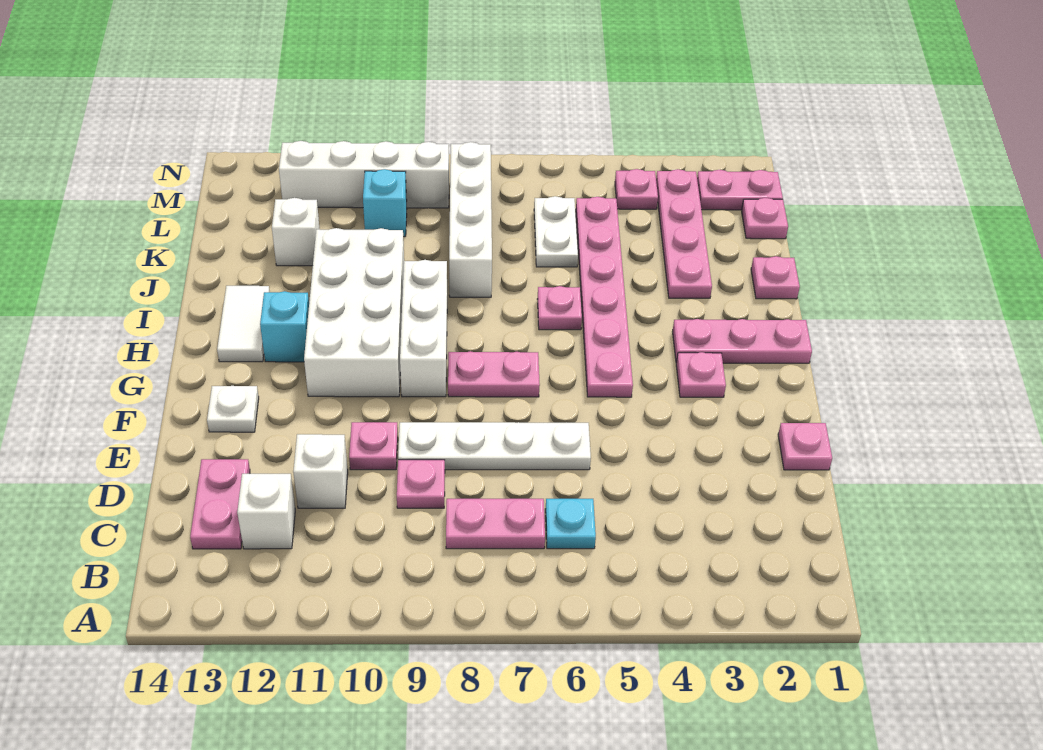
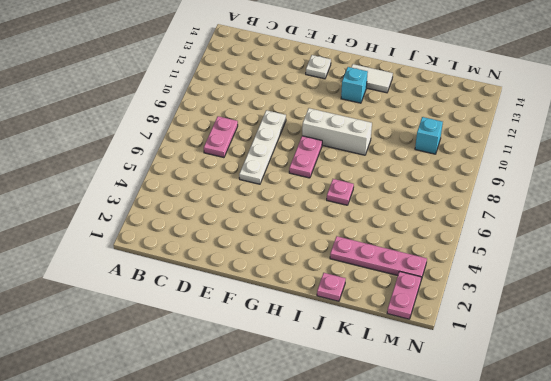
none -> cyan 1x1 plate [545,499,596,549]
none -> white 1x1 brick [237,474,295,549]
none -> pink 1x2 plate [190,459,250,549]

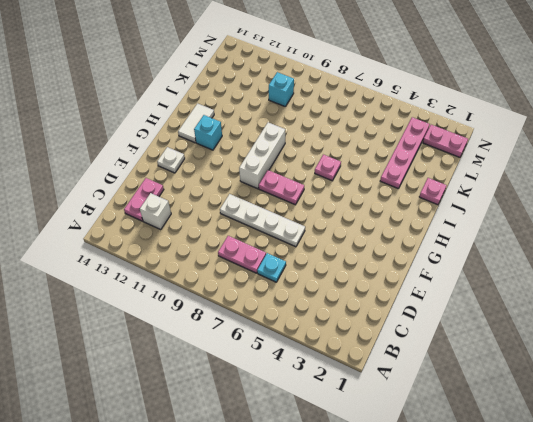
none -> pink 1x1 plate [397,460,445,508]
none -> white 1x1 brick [293,434,348,508]
none -> pink 1x1 plate [778,423,832,470]

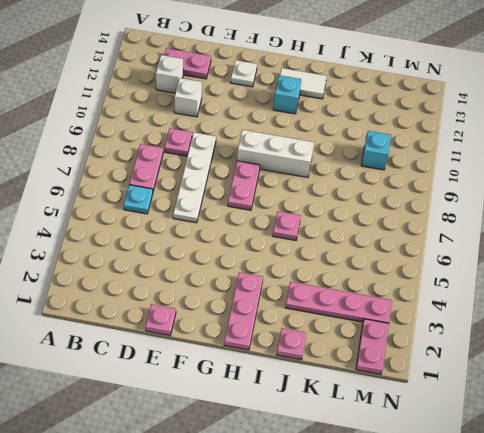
none -> pink 1x1 plate [349,422,398,470]
none -> pink 1x1 plate [676,352,726,397]
none -> pink 1x6 plate [576,197,633,397]

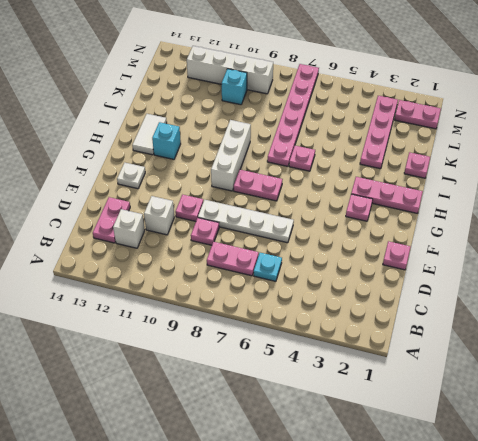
pink 1x6 plate [267,64,319,166] -> pink 1x6 plate moved to [576,197,633,397]
none -> white 2x4 brick [304,228,404,397]
none -> white 1x4 brick [449,142,492,297]
none -> white 1x2 plate [534,196,578,267]

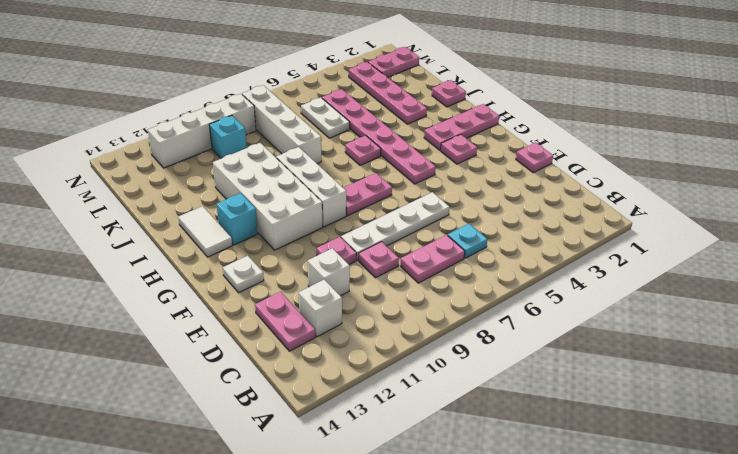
none -> white 1x1 brick [272,198,320,266]
none -> pink 1x1 plate [742,198,788,239]
none -> pink 1x1 plate [615,169,658,209]

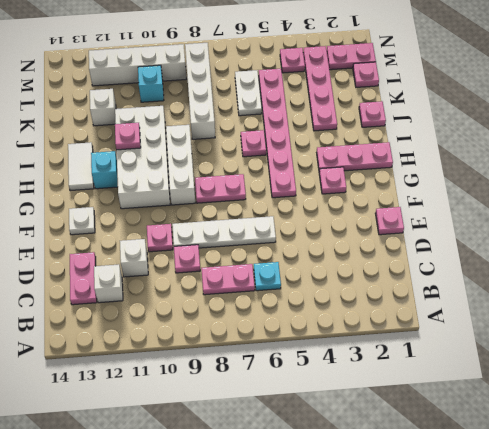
pink 1x1 plate [115,123,141,150] -> none

